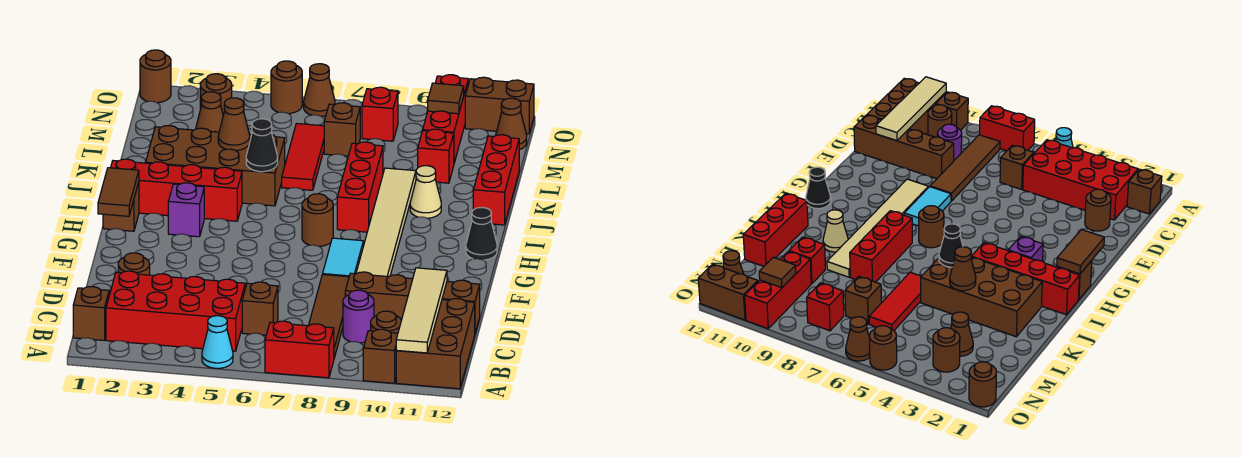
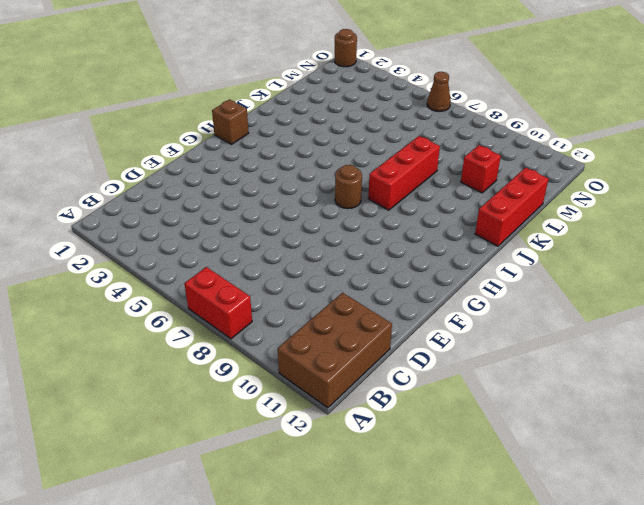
none -> cyan 1x1 cone [202,316,233,368]
none -> brown 1x1 brick [363,329,398,383]
none -> brown 1x1 brick [73,286,109,340]
none -> red 2x4 brick [106,271,245,351]

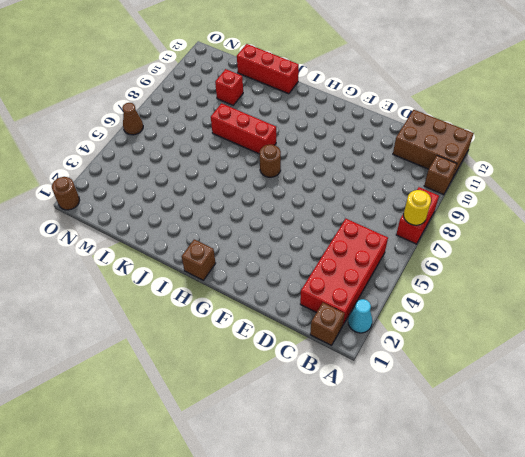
cyan 1x1 cone [348,299,372,333] -> cyan 1x1 cone moved to [202,316,233,368]
yellow 1x1 round brick [404,190,431,225] -> none
none -> brown 1x4 tile [308,275,349,358]
none -> brown 1x1 round brick [371,311,401,333]
none -> brown 1x1 brick [242,282,278,335]
none -> purple 1x1 round brick [343,290,374,343]

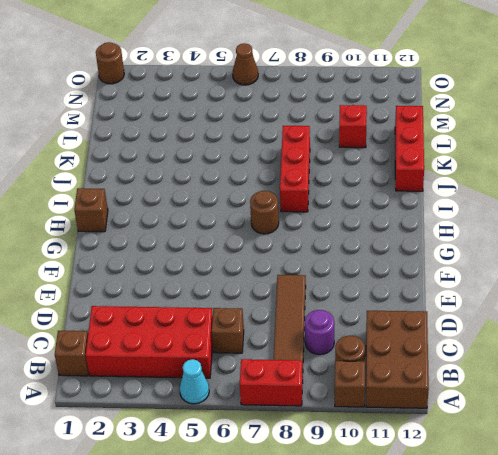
none -> brown 1x1 round brick [118,253,150,275]
none -> brown 1x4 brick [345,272,480,333]
none -> cyan 1x2 tile [323,238,363,277]
none -> tan 1x6 tile [356,168,416,277]

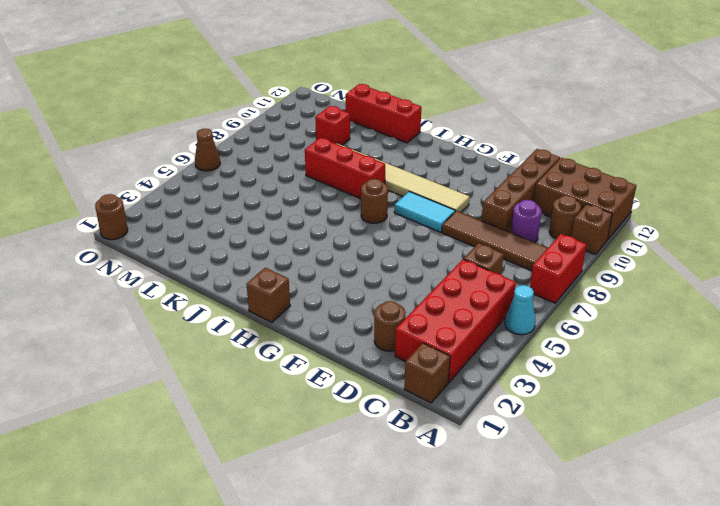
none -> purple 1x1 brick [168,183,204,237]
none -> black 1x1 cone [466,207,497,260]
none -> red 1x4 brick [111,159,242,221]
none -> brown 2x4 brick [146,125,285,206]

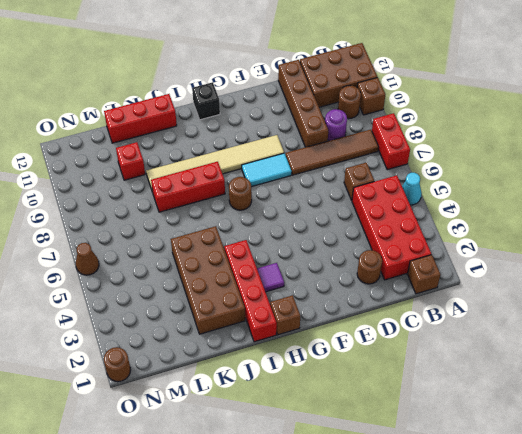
purple 1x1 tile [257,263,284,292] -> purple 1x1 brick [168,183,204,237]
black 1x1 brick [192,82,220,120] -> black 1x1 cone [466,207,497,260]
none -> tan 1x1 cone [410,166,441,218]
none -> red 1x3 tile [282,123,324,190]
none -> brown 1x1 cone [196,92,223,132]
none -> brown 1x1 brick [324,103,360,156]

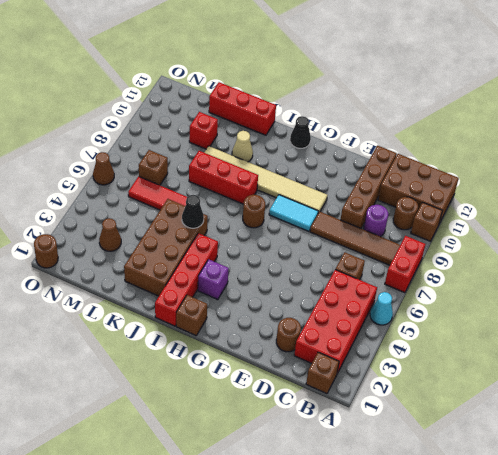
none -> red 1x3 brick [423,75,468,163]
none -> brown 1x1 round brick [200,74,232,115]
none -> red 1x1 brick [362,87,398,141]
none -> brown 1x1 cone [496,98,527,150]

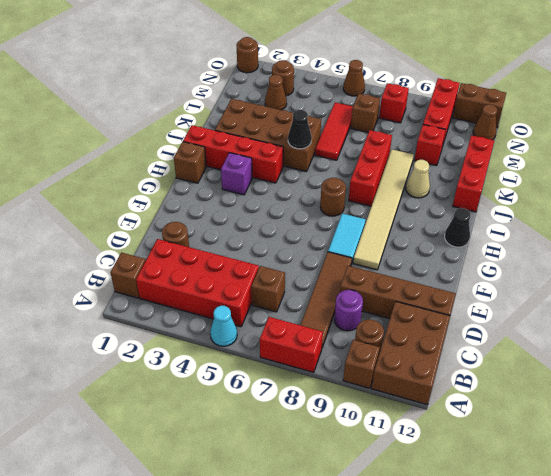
none -> brown 1x1 round brick [271,61,302,114]
none -> tan 1x4 tile [396,268,447,353]
none -> brown 1x2 tile [98,168,139,216]
none -> brown 1x1 cone [218,98,250,151]

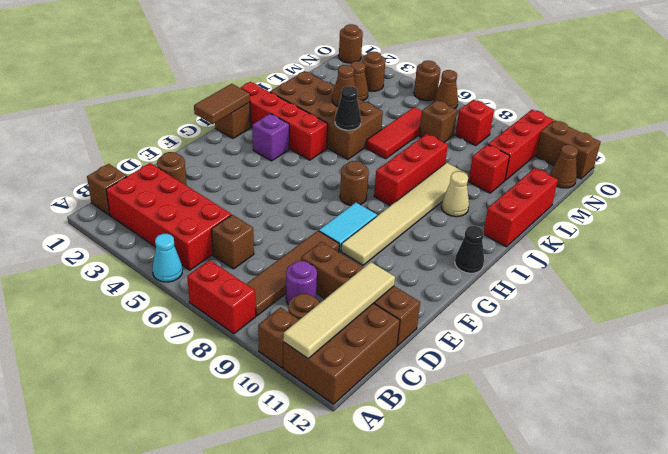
none -> brown 1x1 tile [428,83,464,114]

